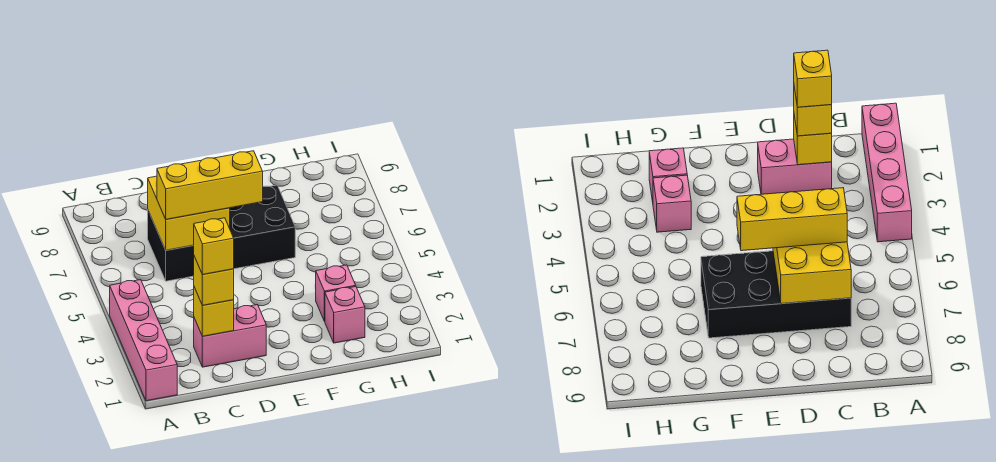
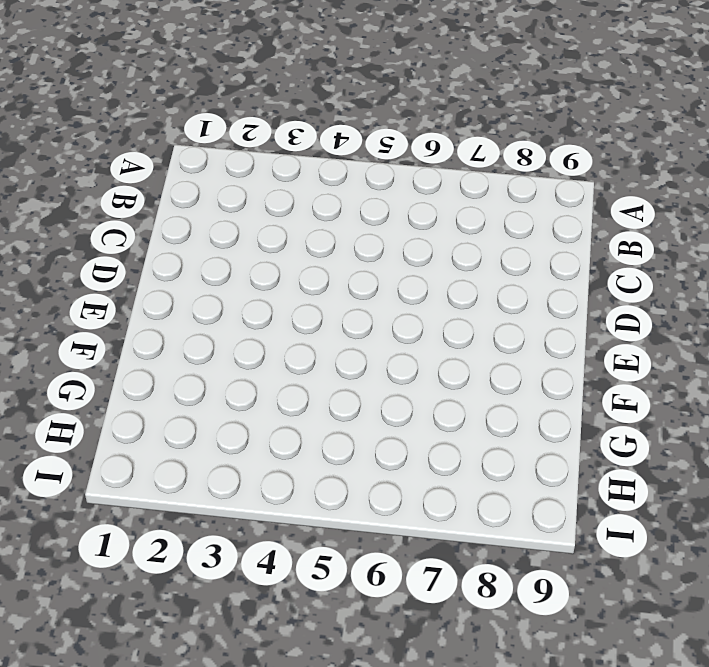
none -> pink 1x4 brick [110,280,177,401]
none -> pink 1x2 brick [194,305,266,367]

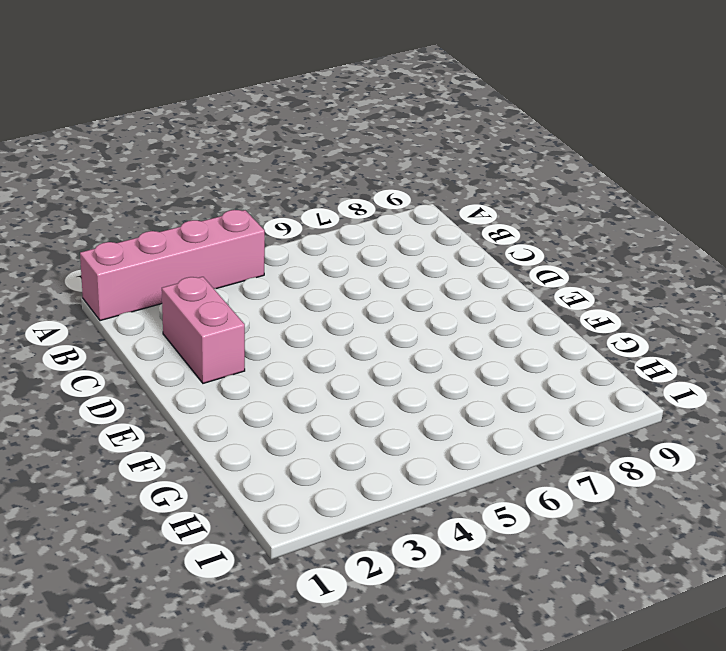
none -> black 2x4 brick [148,185,295,281]
none -> pink 1x1 brick [325,287,365,343]

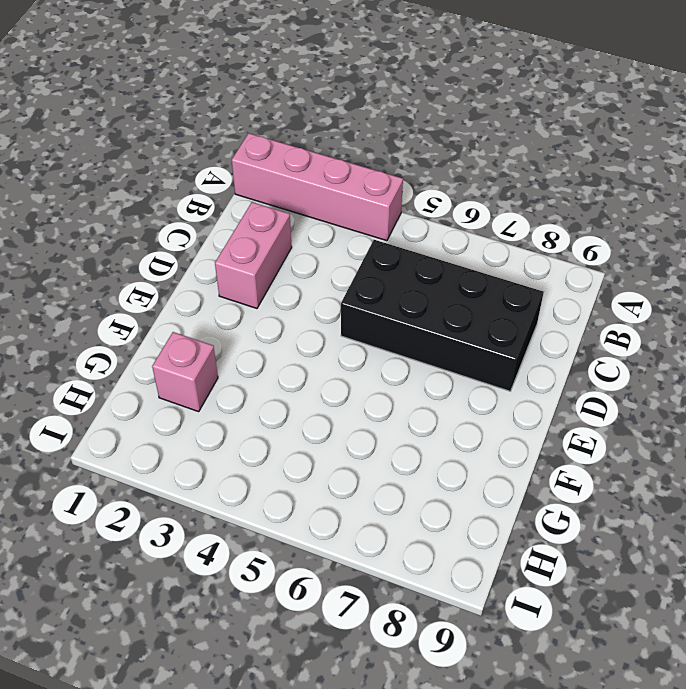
black 2x4 brick [341,240,544,391] -> black 2x4 brick turned to [148,185,295,281]
none -> pink 1x1 brick [316,265,356,321]
none -> yellow 1x1 brick [194,287,234,336]

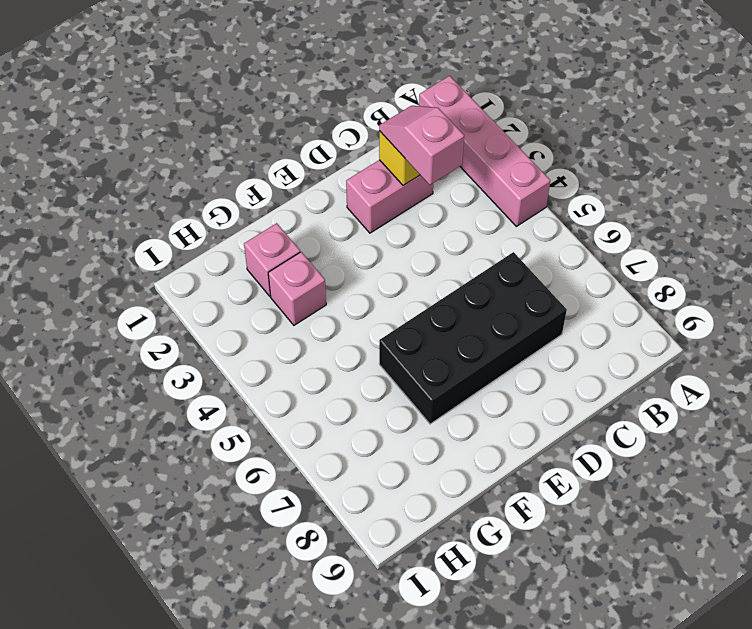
pink 1x2 slope [379,106,464,185] -> yellow 1x1 brick [194,256,234,305]
none -> yellow 2x2 brick [148,176,230,250]
none -> yellow 1x3 brick [157,151,263,219]

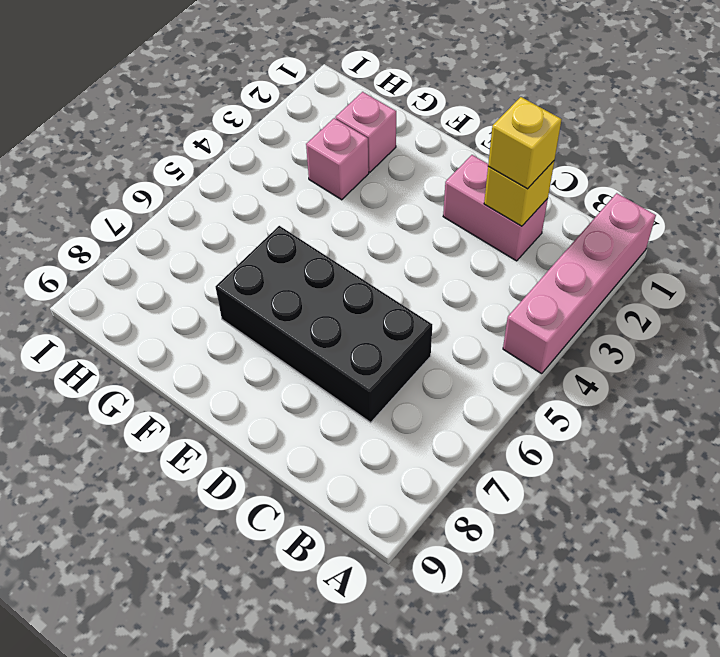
none -> yellow 2x2 brick [148,176,230,250]
none -> yellow 1x3 brick [157,151,263,219]

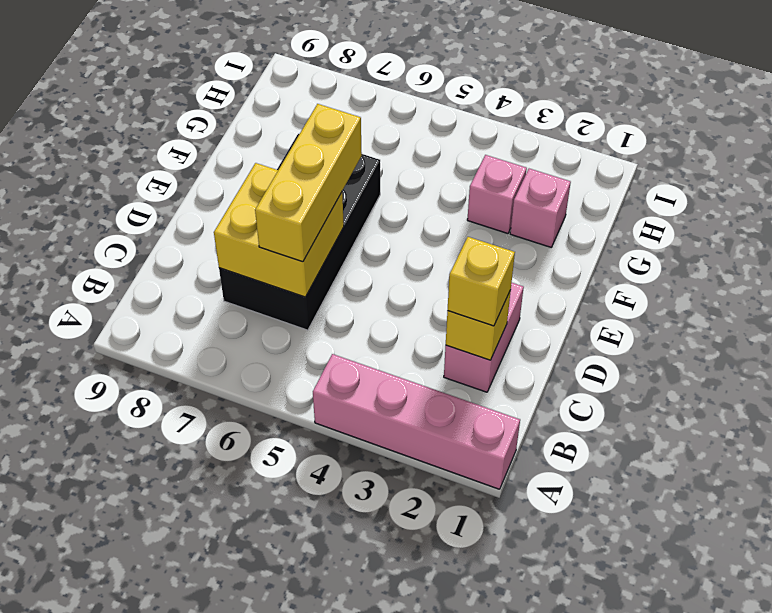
none -> yellow 1x1 brick [193,218,234,275]

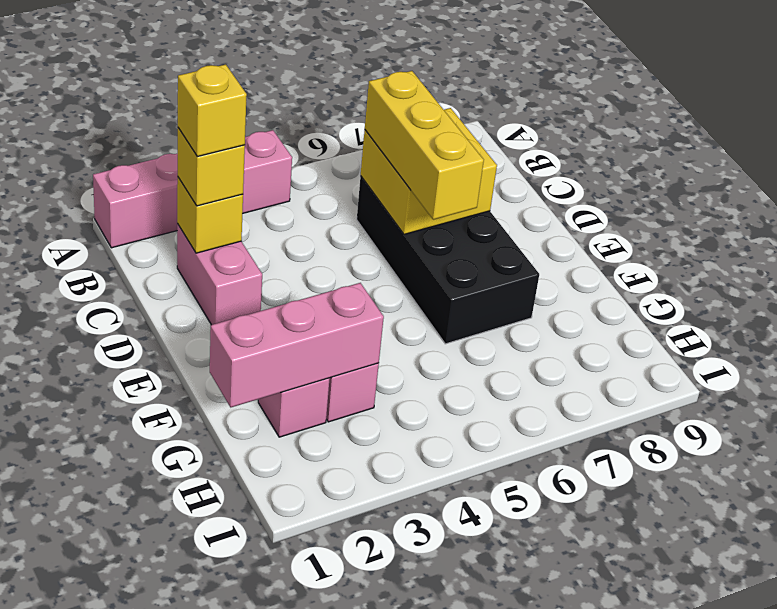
pink 1x3 brick [210,283,384,407] -> none

